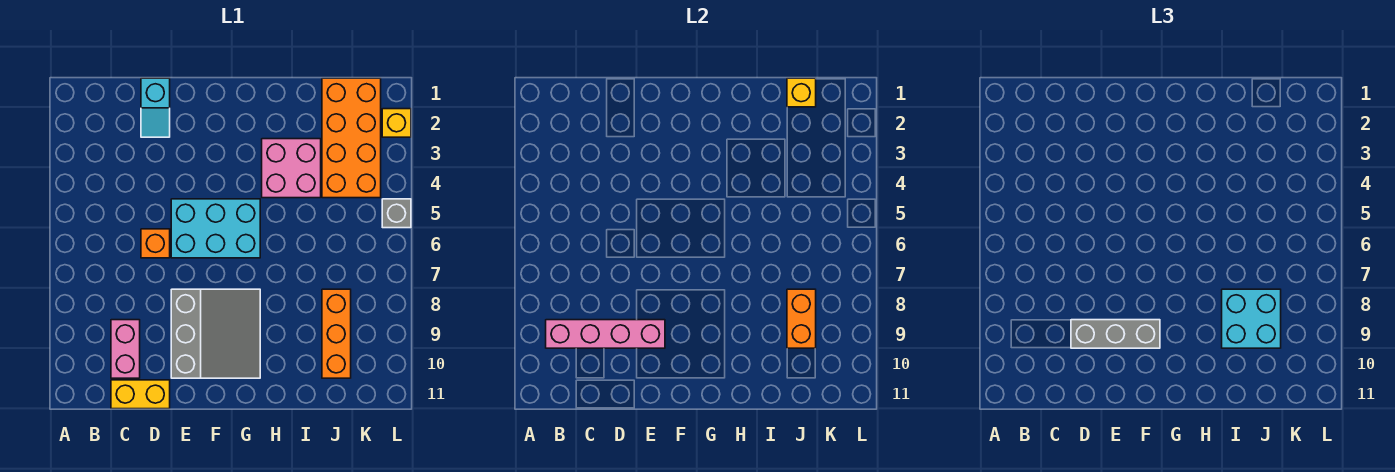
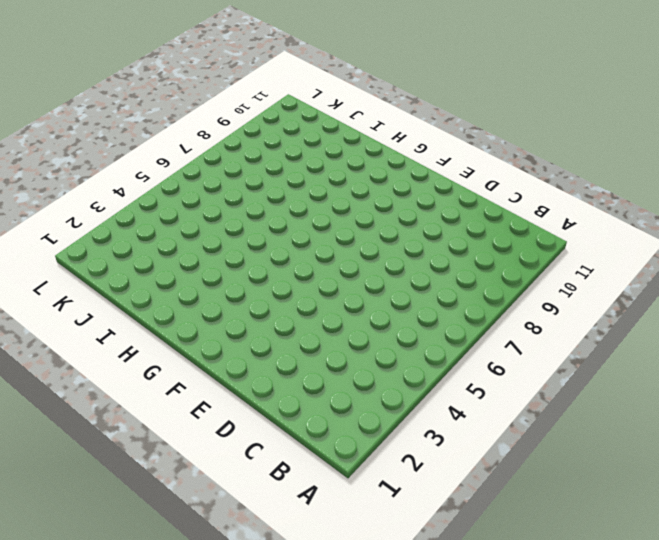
none -> pink 1x2 brick [111,320,140,378]
none -> yellow 1x2 brick [111,380,170,409]
none -> cyan 1x2 slope [141,78,170,137]

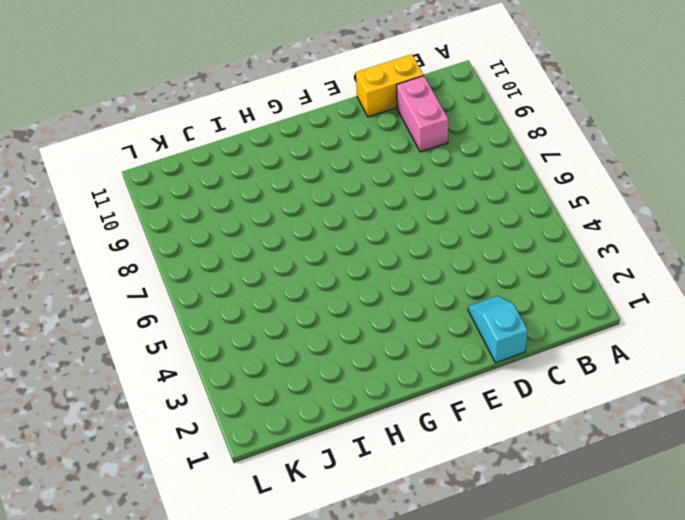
none -> orange 1x1 brick [141,229,170,258]
none -> cyan 2x3 brick [171,199,260,258]
none -> grey 3x3 slope [171,289,260,378]

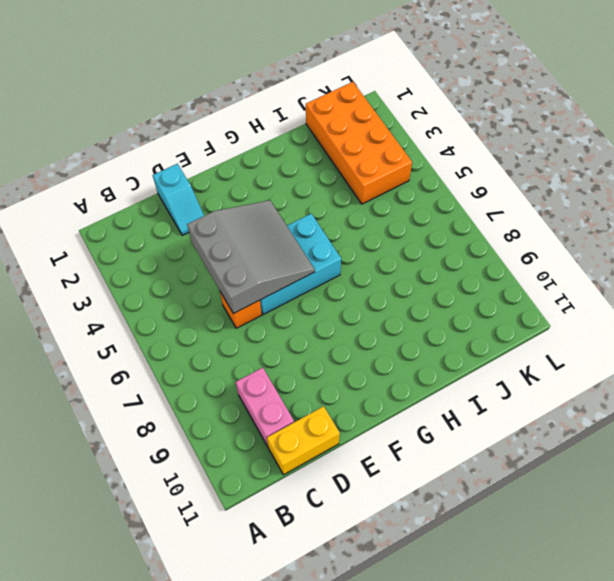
grey 3x3 slope [187,200,315,314] -> grey 3x3 slope moved to [171,289,260,378]
none -> pink 2x2 brick [262,139,321,198]
none -> orange 1x3 brick [322,289,351,378]
none -> yellow 1x1 brick [382,109,411,137]

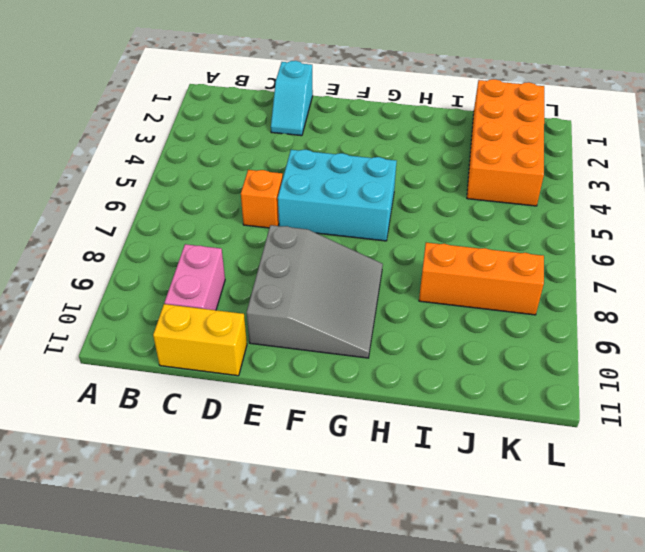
orange 1x3 brick [419,243,544,315] -> orange 1x3 brick turned to [322,289,351,378]
none -> pink 2x2 brick [262,139,321,198]
none -> yellow 1x1 brick [382,109,411,137]
none -> grey 1x1 brick [382,199,411,228]

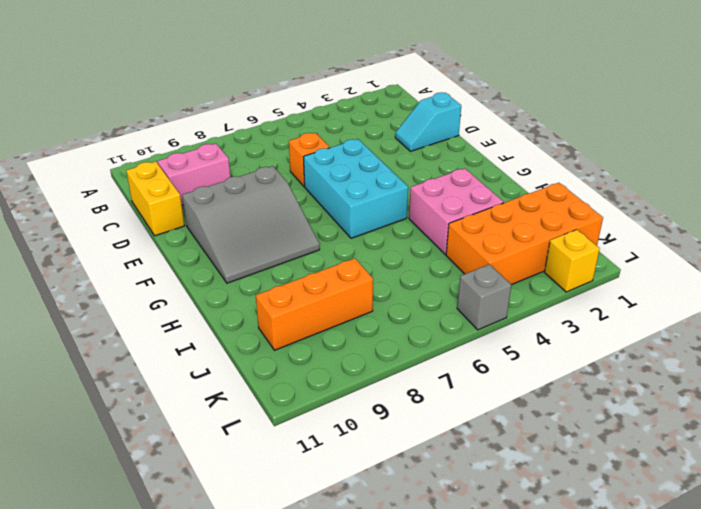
none -> pink 1x4 brick [546,320,665,348]
none -> yellow 1x1 brick [787,78,816,107]
none -> orange 1x2 brick [787,289,816,348]

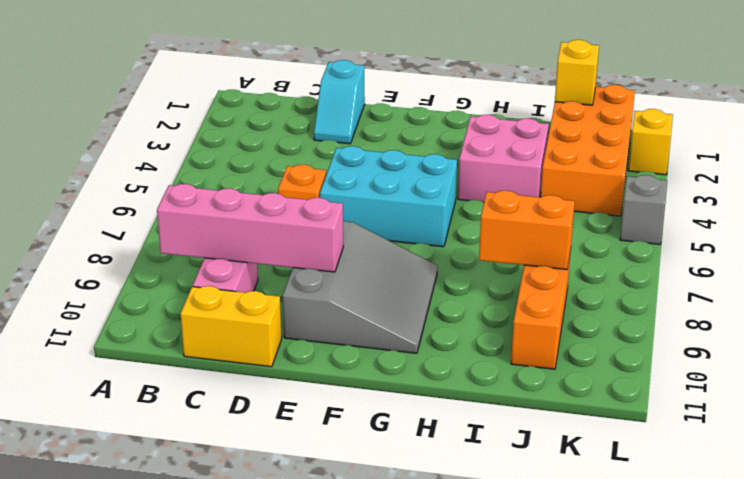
orange 1x2 brick [479,191,575,270] -> orange 1x2 brick turned to [787,289,816,348]
none -> grey 1x3 brick [1071,320,1160,348]
none -> cyan 2x2 brick [1222,289,1281,348]

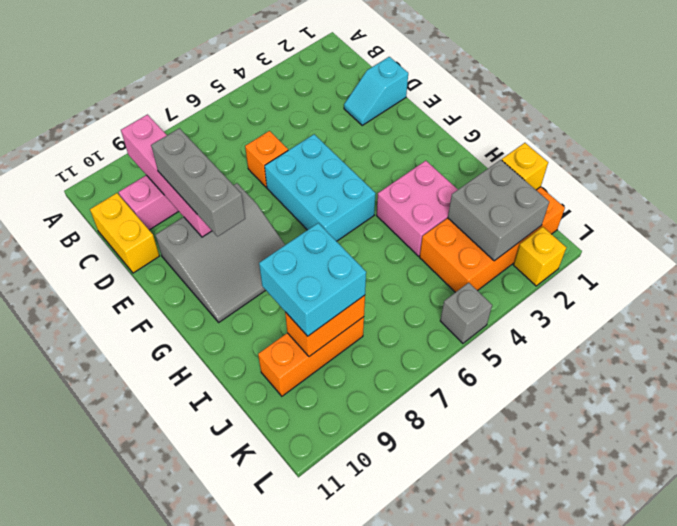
grey 2x2 brick [448,160,549,261] -> none

